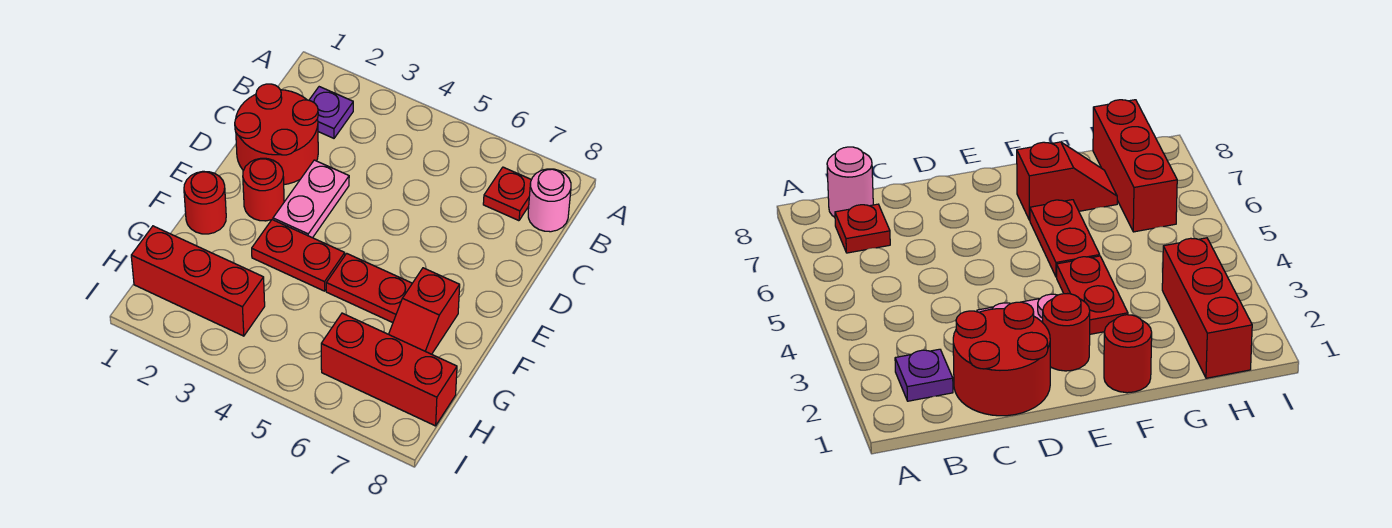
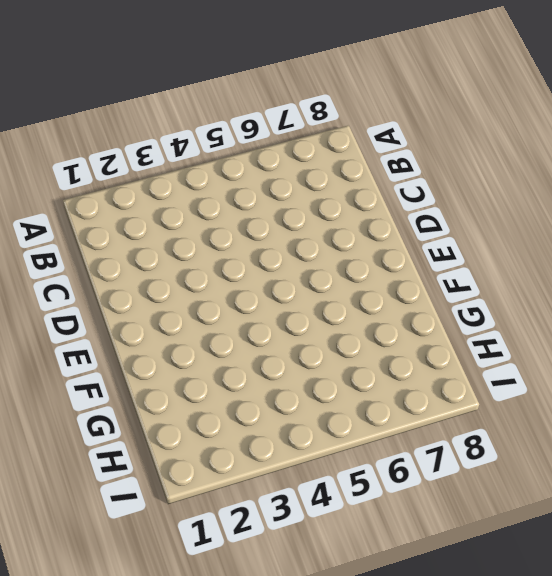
none -> purple 1x1 plate [309,87,353,138]
none -> red 1x1 plate [483,167,531,221]
none -> pink 1x1 round brick [528,169,571,232]

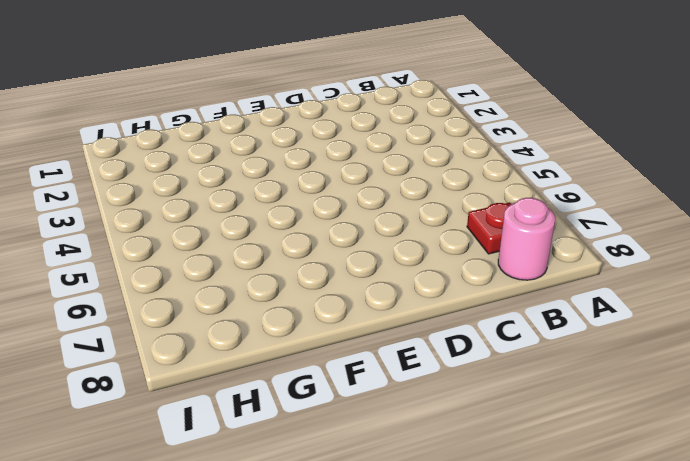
none -> purple 1x1 plate [309,87,353,138]
none -> red 2x2 round brick [235,84,318,185]
none -> pink 1x2 plate [273,160,349,238]

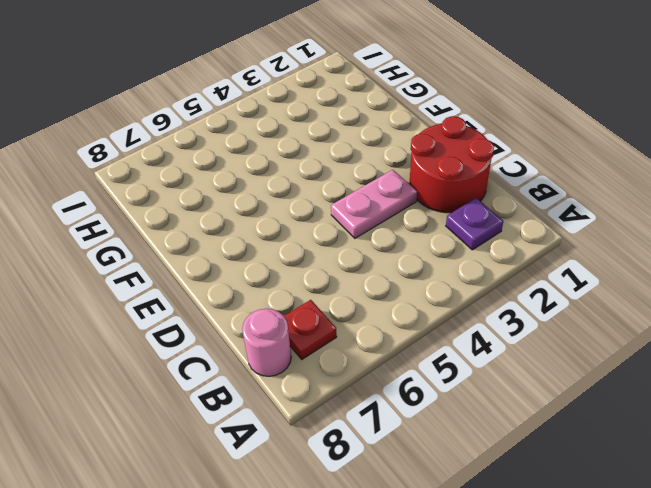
pink 1x2 plate [331,170,417,238] -> pink 1x2 plate turned to [273,160,349,238]
none -> red 1x1 round brick [243,158,284,221]
none -> red 1x1 round brick [184,171,226,234]
none -> red 1x2 plate [252,219,345,291]

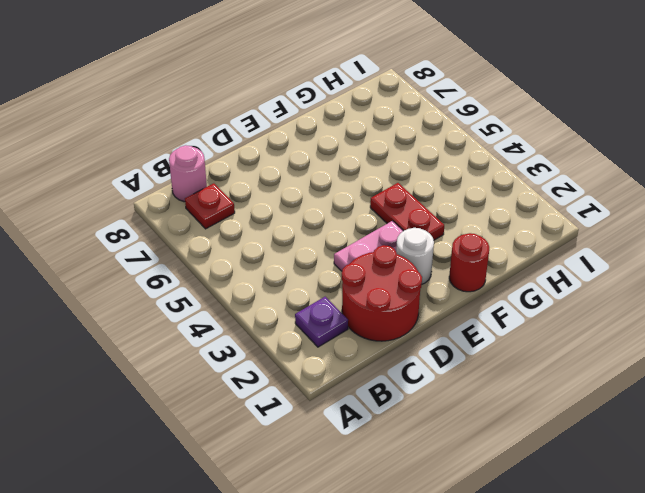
white 1x1 round brick [396,228,434,284] -> red 1x1 round brick [243,158,284,221]
none -> red 1x2 plate [326,253,412,323]
none -> red 1x2 slope [389,268,460,354]
none -> red 1x3 brick [131,226,265,336]

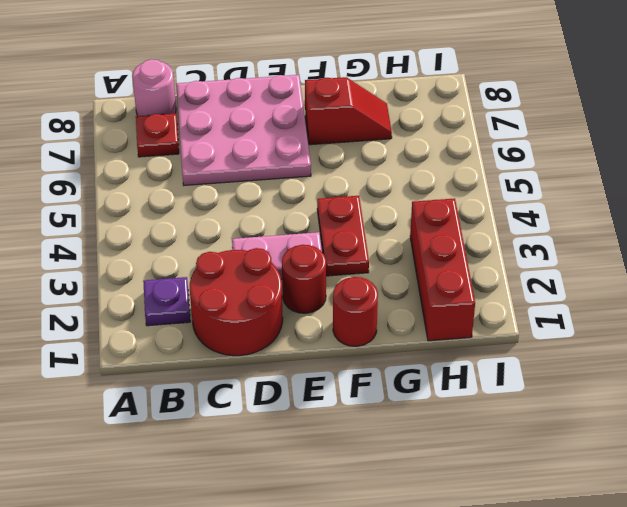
pink 3x3 plate [176,75,311,185] -> none
none -> red 1x2 plate [326,253,412,323]
none -> red 1x3 brick [321,313,457,426]

